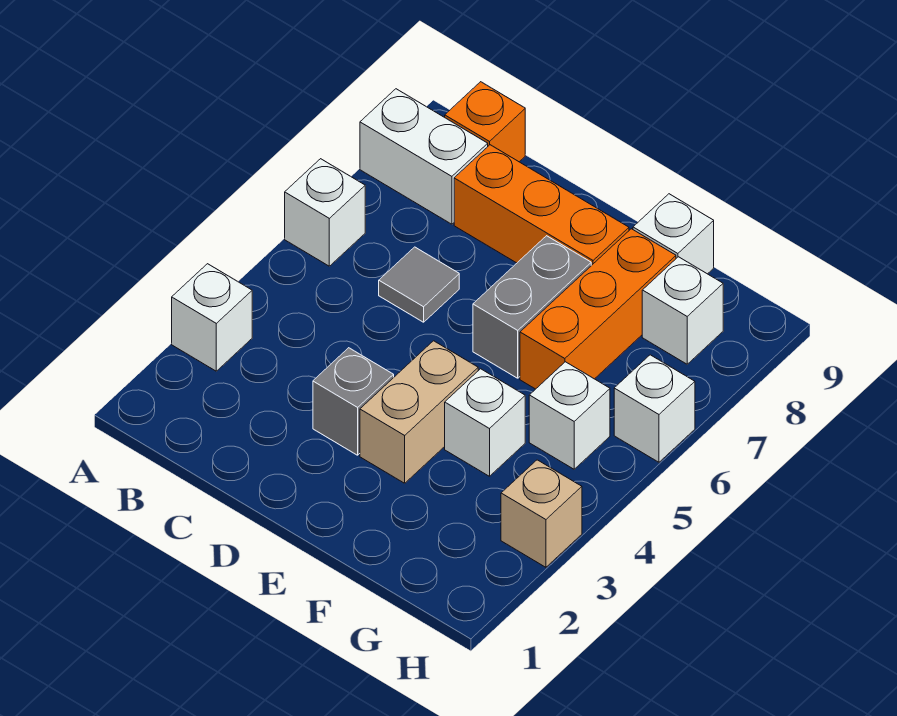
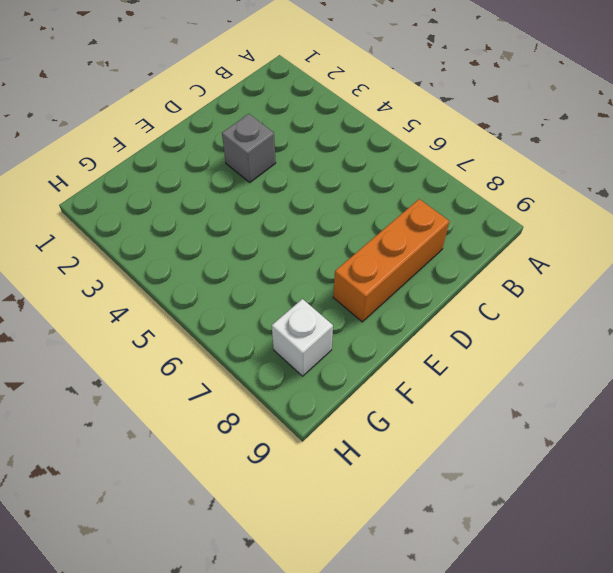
none -> white 1x1 brick [172,264,252,371]
none -> white 1x1 brick [285,159,365,266]
none -> white 1x2 brick [360,89,488,224]

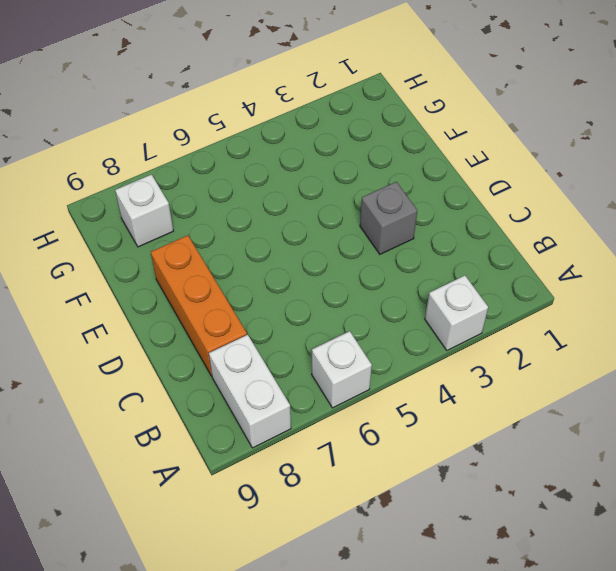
none -> orange 1x1 brick [445,82,525,162]
none -> grey 1x1 tile [379,247,459,322]
none -> tan 1x2 brick [360,341,478,483]

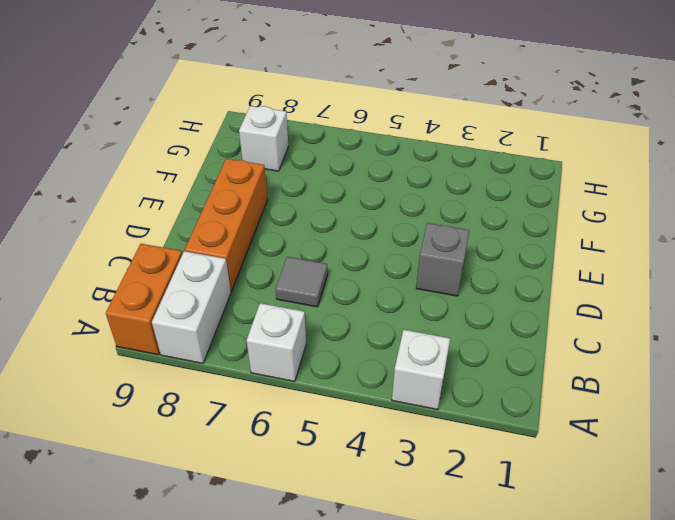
orange 1x2 brick [106,244,182,355] -> orange 1x1 brick [445,82,525,162]
none -> tan 1x2 brick [360,341,478,483]
none -> grey 1x2 brick [473,236,591,378]
none -> white 1x1 brick [445,369,525,476]

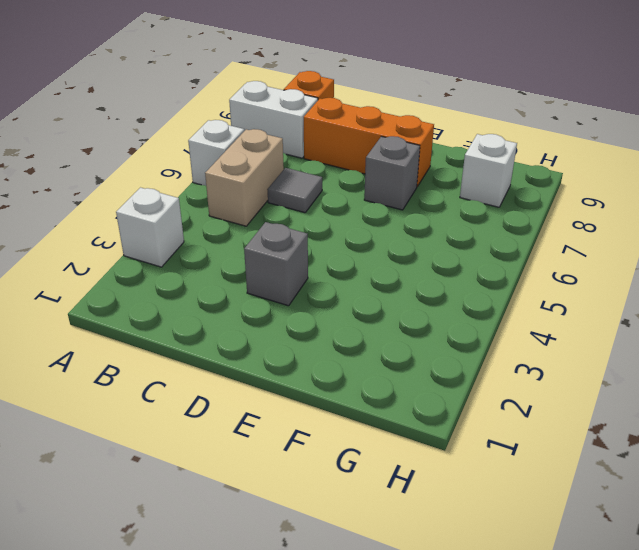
tan 1x2 brick [205,129,284,226] -> tan 1x2 brick moved to [360,341,478,483]
grey 1x1 brick [364,136,420,210] -> grey 1x2 brick [473,236,591,378]
none -> white 1x1 brick [445,369,525,476]
none -> orange 1x3 brick [520,229,676,389]
none -> white 1x1 brick [633,194,714,274]

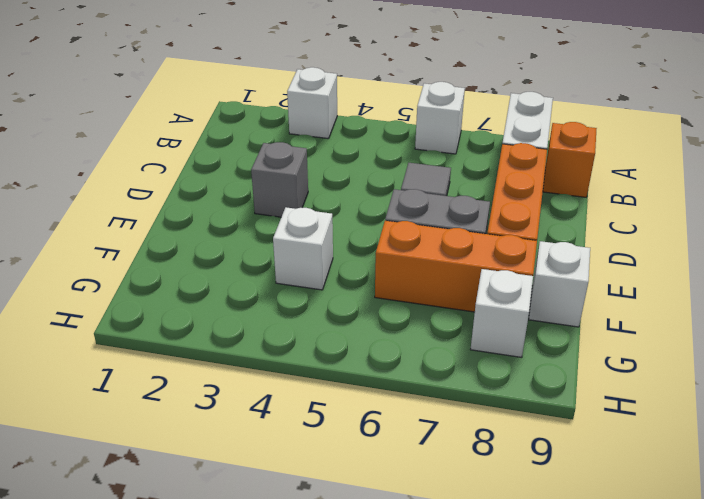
none -> tan 1x2 brick [360,341,478,483]
none -> white 1x1 brick [529,362,610,469]
none -> tan 1x1 brick [501,460,582,567]

